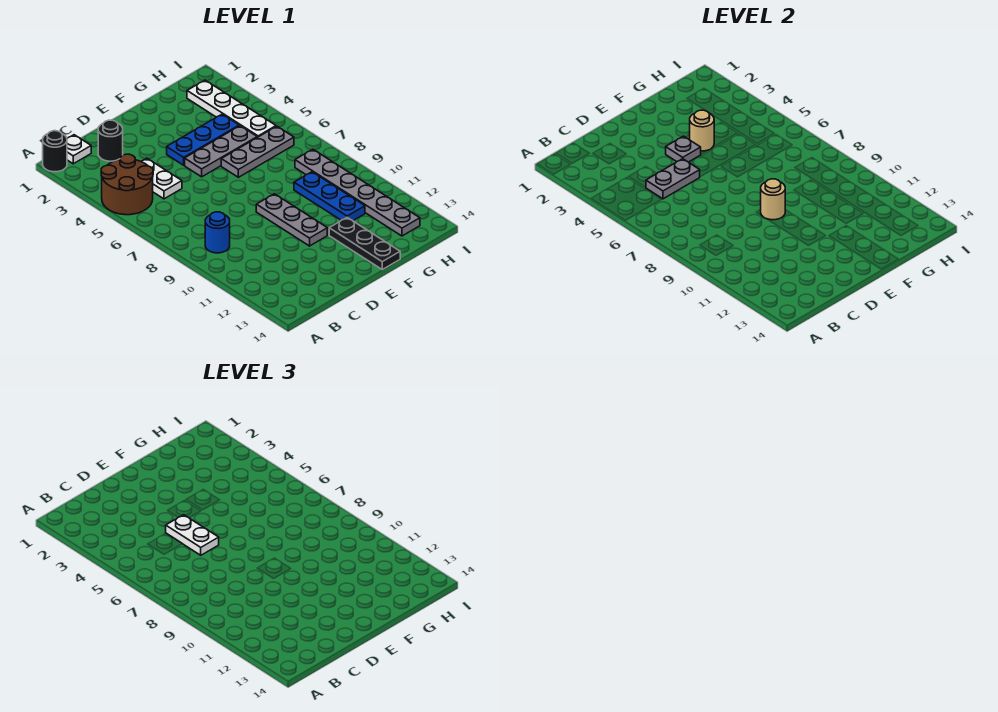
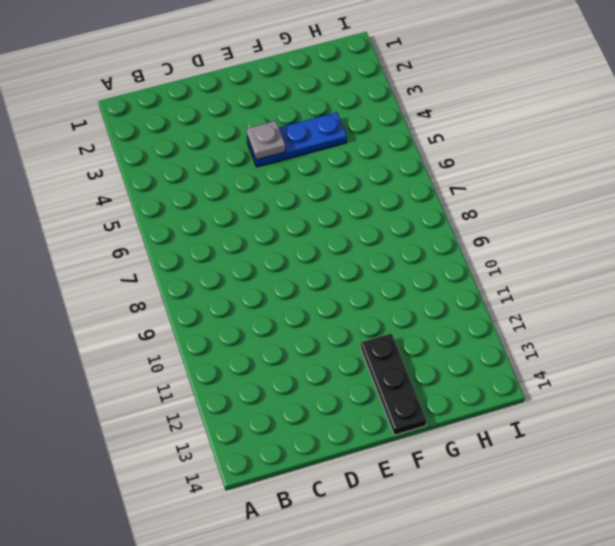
none -> black 1x1 round brick [43,131,67,172]
none -> brown 2x2 round brick [101,154,153,215]
none -> white 1x1 plate [67,135,91,164]

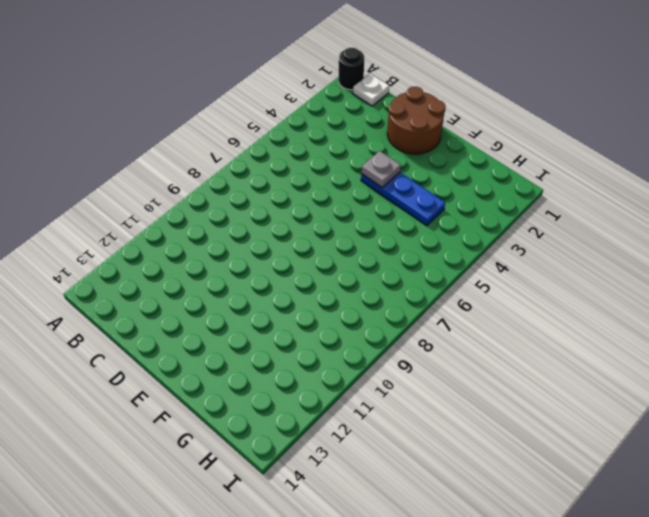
brown 2x2 round brick [387,87,446,154] -> brown 2x2 round brick moved to [101,154,153,215]
none -> blue 1x1 round brick [205,212,230,253]
none -> black 1x1 round brick [98,120,123,161]
none -> white 1x2 plate [141,158,182,199]

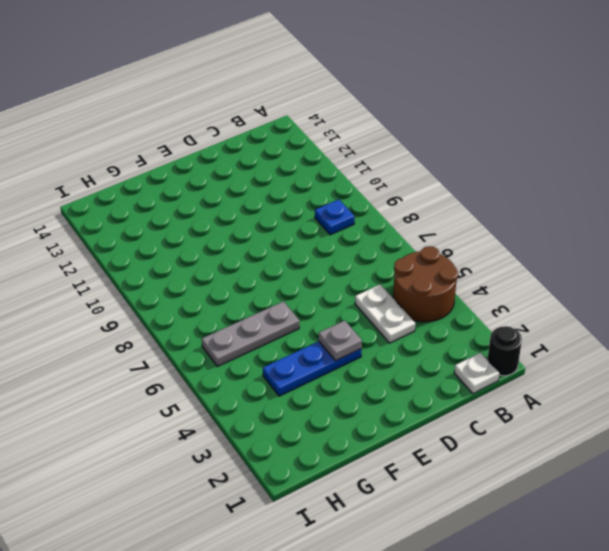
blue 1x1 plate [315,199,354,235] -> blue 1x1 round brick [205,212,230,253]
none -> black 1x1 round brick [98,120,123,161]
none -> grey 1x3 plate [185,126,257,177]
none -> grey 1x3 plate [256,194,327,246]

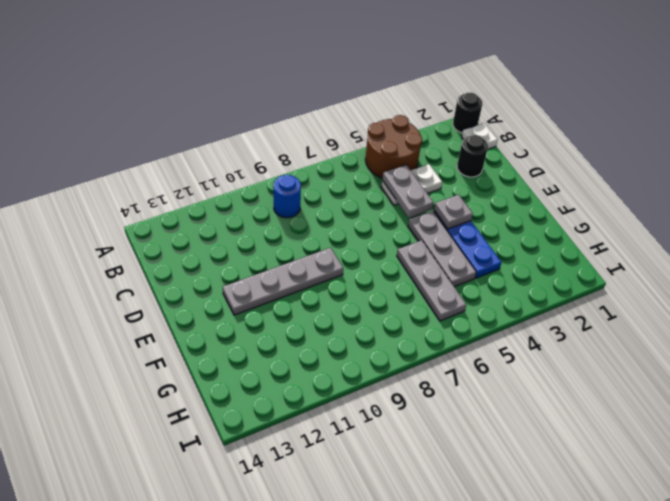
grey 1x4 plate [223,248,343,315] -> grey 1x3 plate [256,194,327,246]
none -> black 1x3 plate [329,218,400,269]
none -> blue 1x3 plate [294,172,365,221]
none -> white 1x4 plate [187,80,276,137]

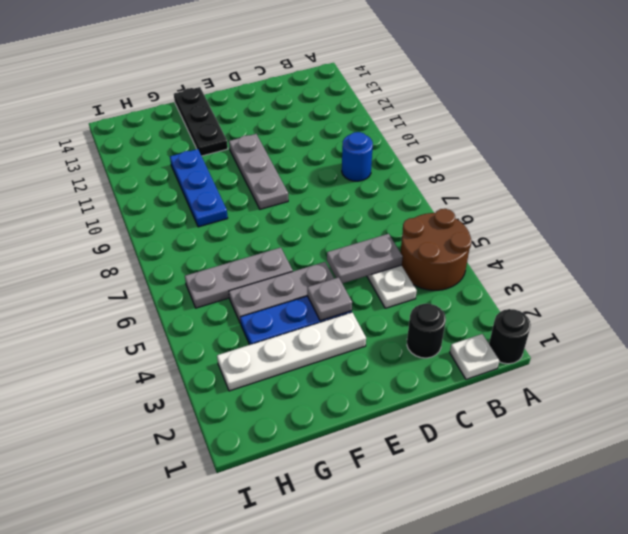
white 1x4 plate [217,312,366,391] -> white 1x4 plate turned to [187,80,276,137]
none -> grey 1x6 plate [295,149,420,236]
none -> tan 1x1 round brick [761,179,785,220]
none -> tan 1x1 round brick [690,110,714,151]

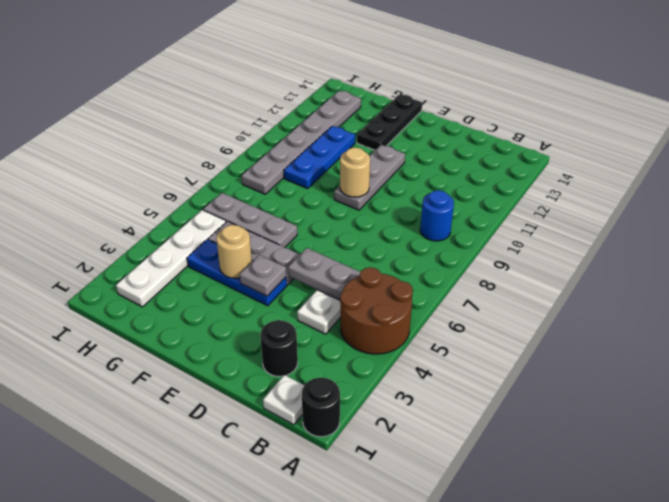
none -> white 1x2 plate [166,515,219,555]

